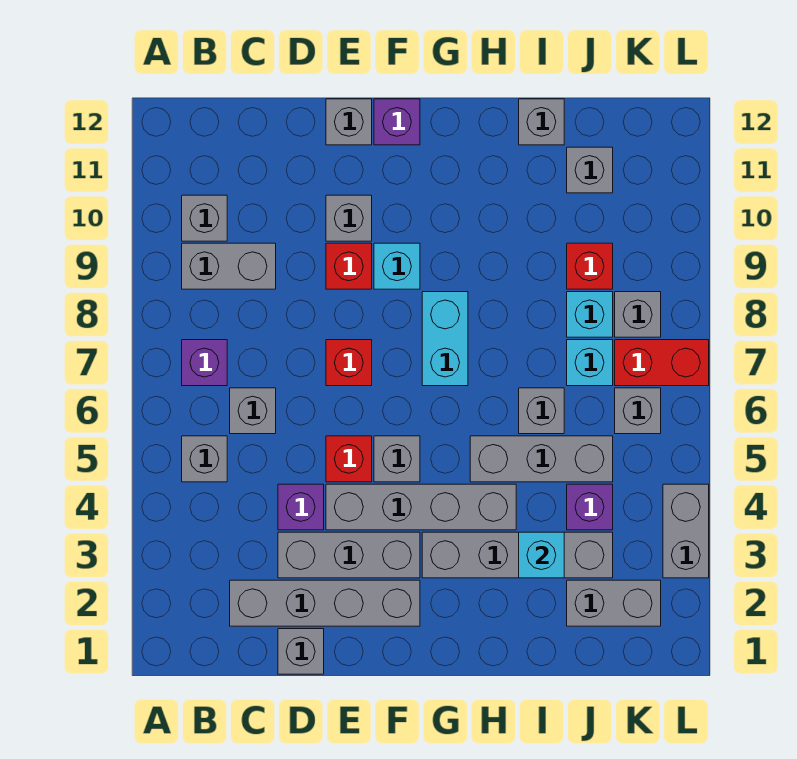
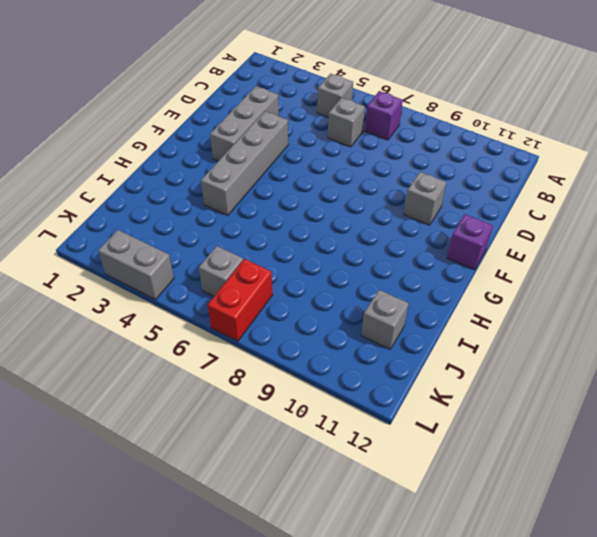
none -> grey 1x2 brick [182,243,276,289]
none -> grey 1x1 brick [182,195,227,241]
none -> grey 1x4 brick [230,580,420,626]
none -> grey 1x1 brick [278,629,324,674]

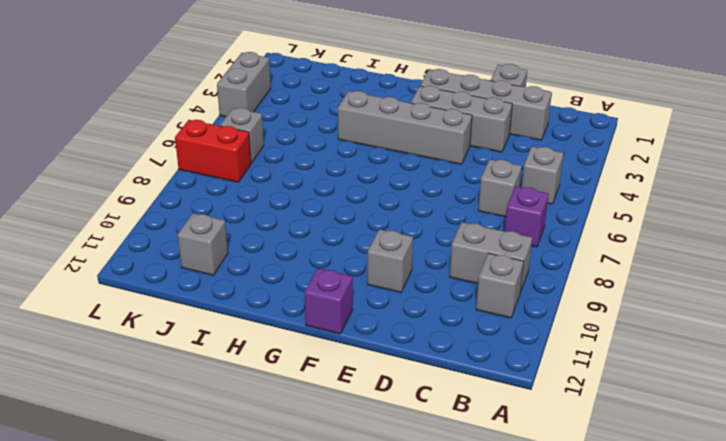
none -> purple 1x1 brick [278,484,324,530]
none -> red 1x1 brick [326,436,372,482]
none -> red 1x1 brick [326,340,372,386]
none -> red 1x1 brick [326,243,372,289]

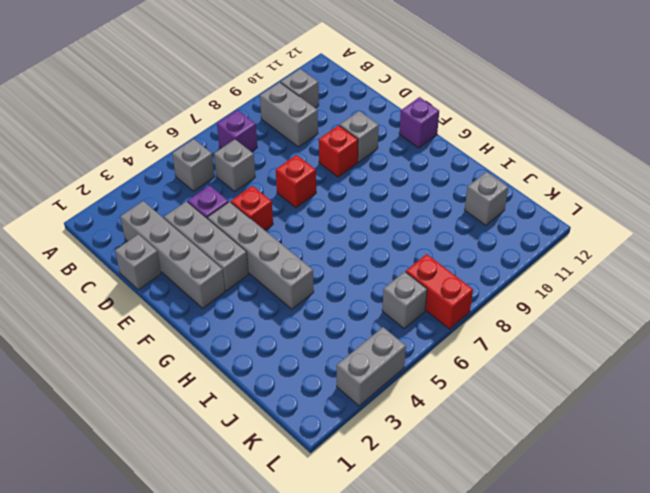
none -> grey 1x1 brick [326,99,372,145]
none -> grey 1x1 brick [374,436,420,482]
none -> cyan 1x1 brick [374,243,420,289]
none -> grey 1x4 brick [422,532,613,578]

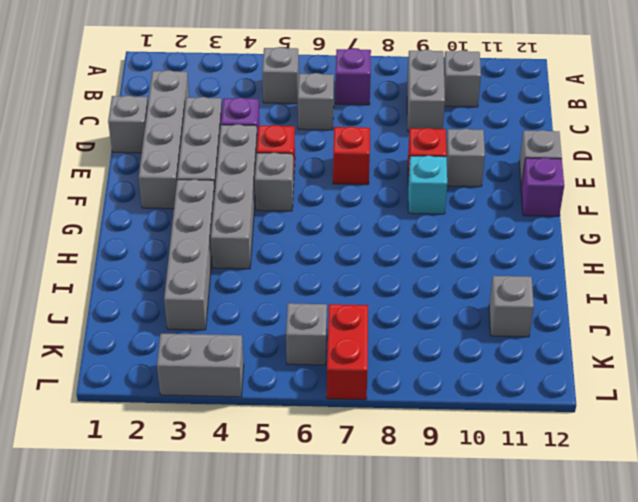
none -> cyan 1x2 brick [422,292,468,386]
none -> grey 1x3 brick [470,436,613,482]
none -> grey 1x1 brick [519,388,564,434]
none -> grey 1x1 brick [519,99,564,145]

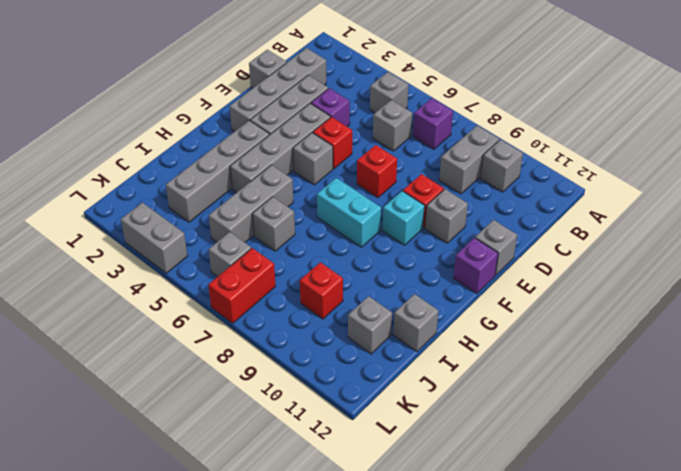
none -> grey 1x2 brick [567,580,661,626]
none -> purple 1x1 brick [567,484,613,530]
none -> cyan 1x1 brick [567,340,613,386]
none -> cyan 1x1 brick [567,292,613,337]

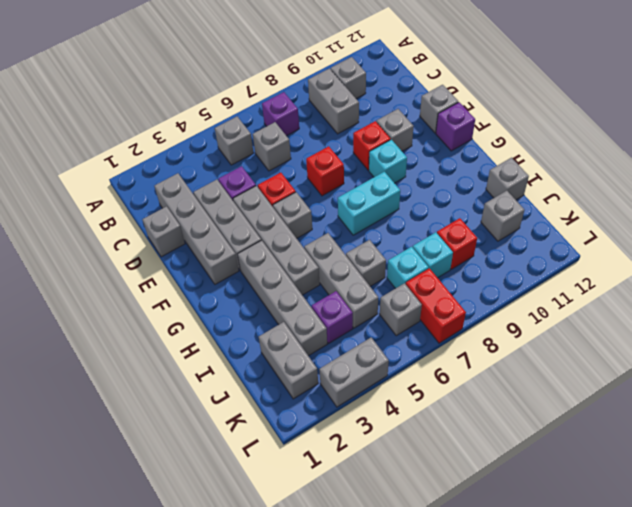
none -> grey 1x1 brick [615,292,661,337]
none -> cyan 1x1 brick [519,532,564,578]

